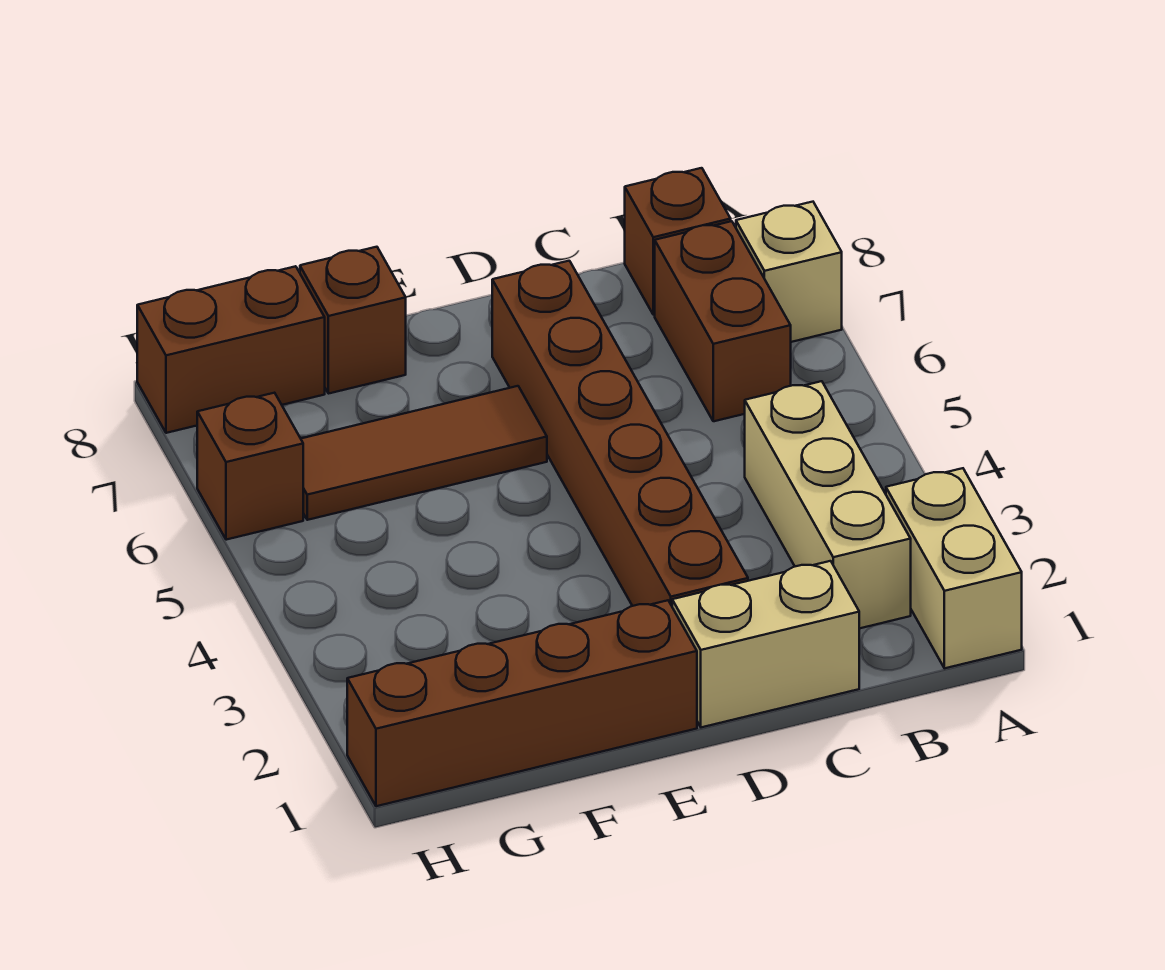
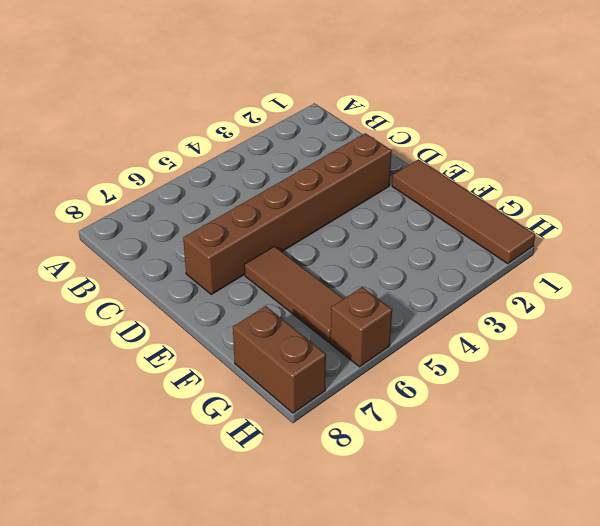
brown 1x4 tile [392,159,535,264] -> brown 1x4 brick [347,600,697,806]
none -> tan 1x2 brick [886,468,1022,668]
none -> tan 1x1 brick [736,202,842,342]
none -> tan 1x3 brick [745,381,911,629]

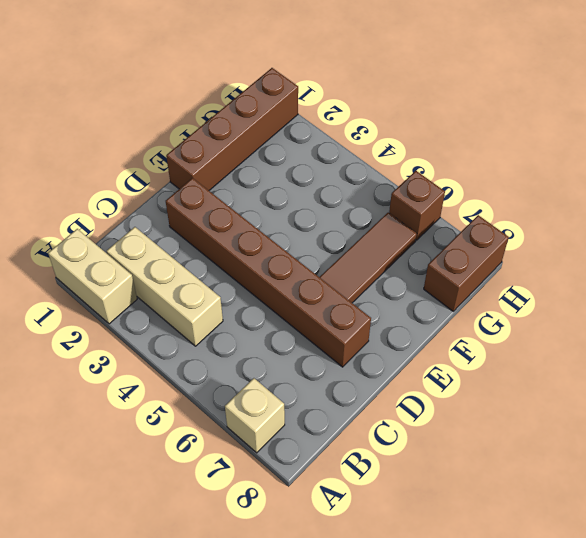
none -> brown 1x2 brick [655,221,791,421]
none -> brown 1x1 brick [625,168,731,315]
none -> tan 1x2 brick [672,561,859,727]

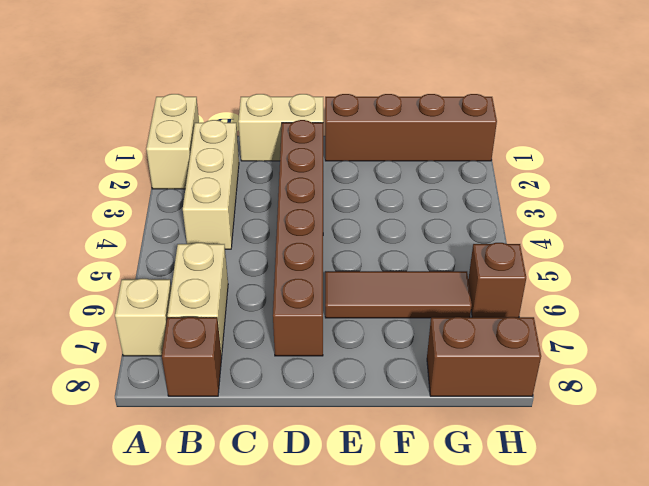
tan 1x2 brick [168,243,228,356] -> brown 1x2 brick [655,221,791,421]
none -> brown 1x1 brick [300,247,406,394]

